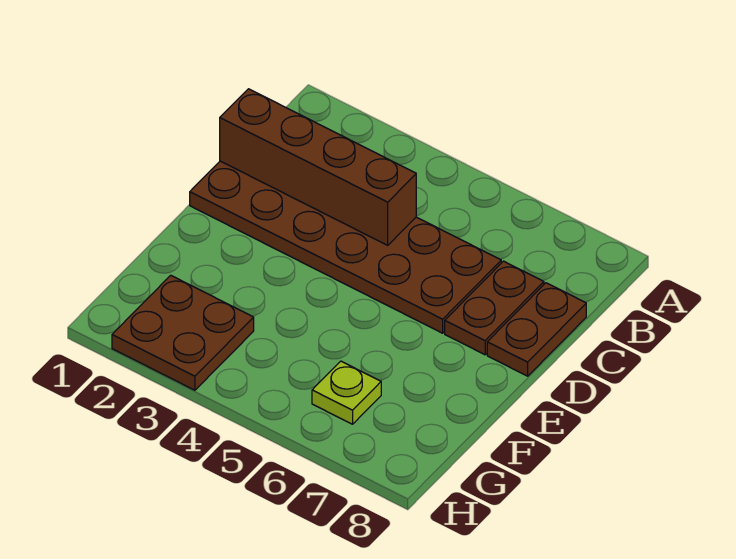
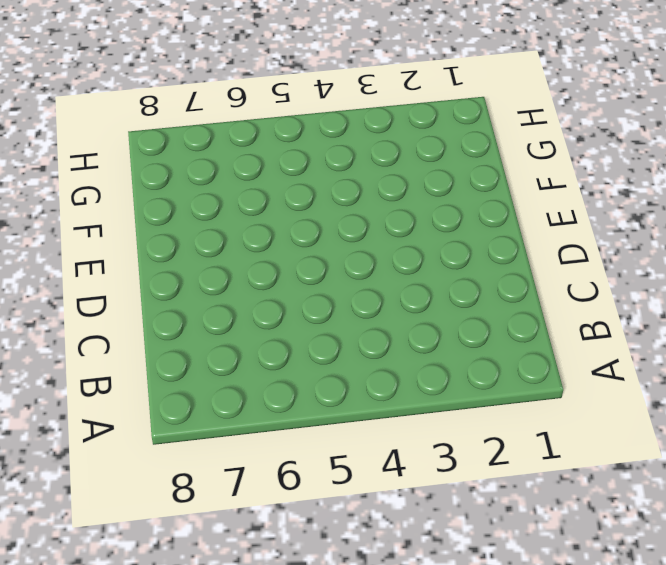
none -> brown 2x6 plate [190,161,501,333]
none -> brown 1x2 plate [445,261,544,355]

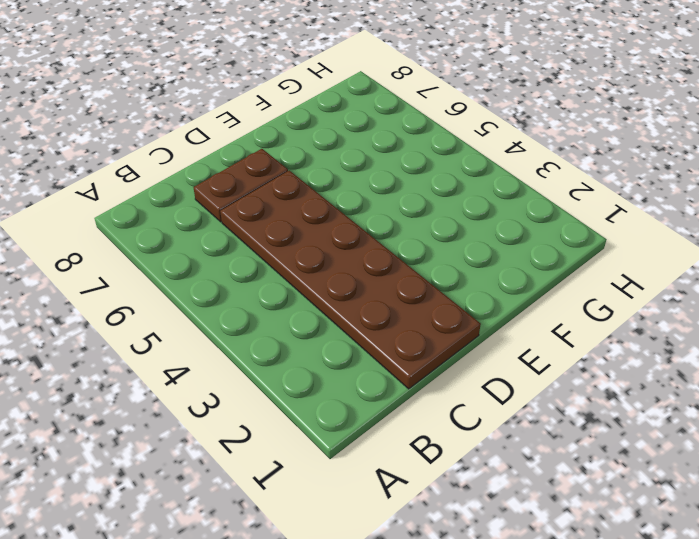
none -> brown 1x2 plate [487,283,586,376]
none -> brown 2x2 plate [112,275,254,390]

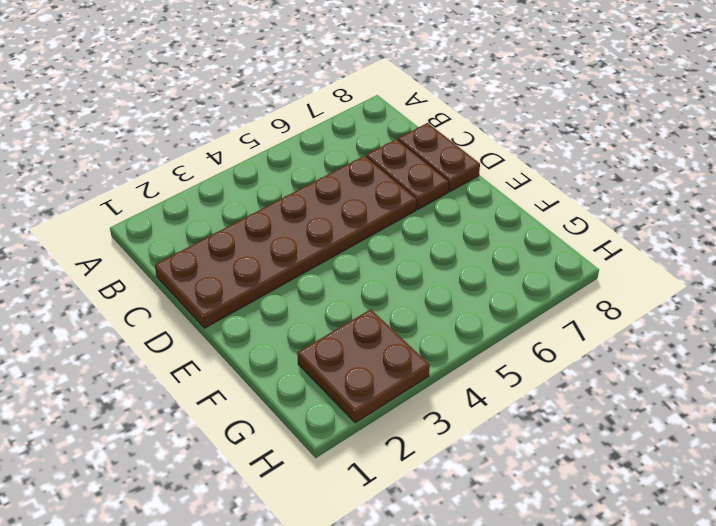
none -> lime 1x1 plate [312,361,381,424]
none -> brown 1x4 brick [220,89,416,245]

